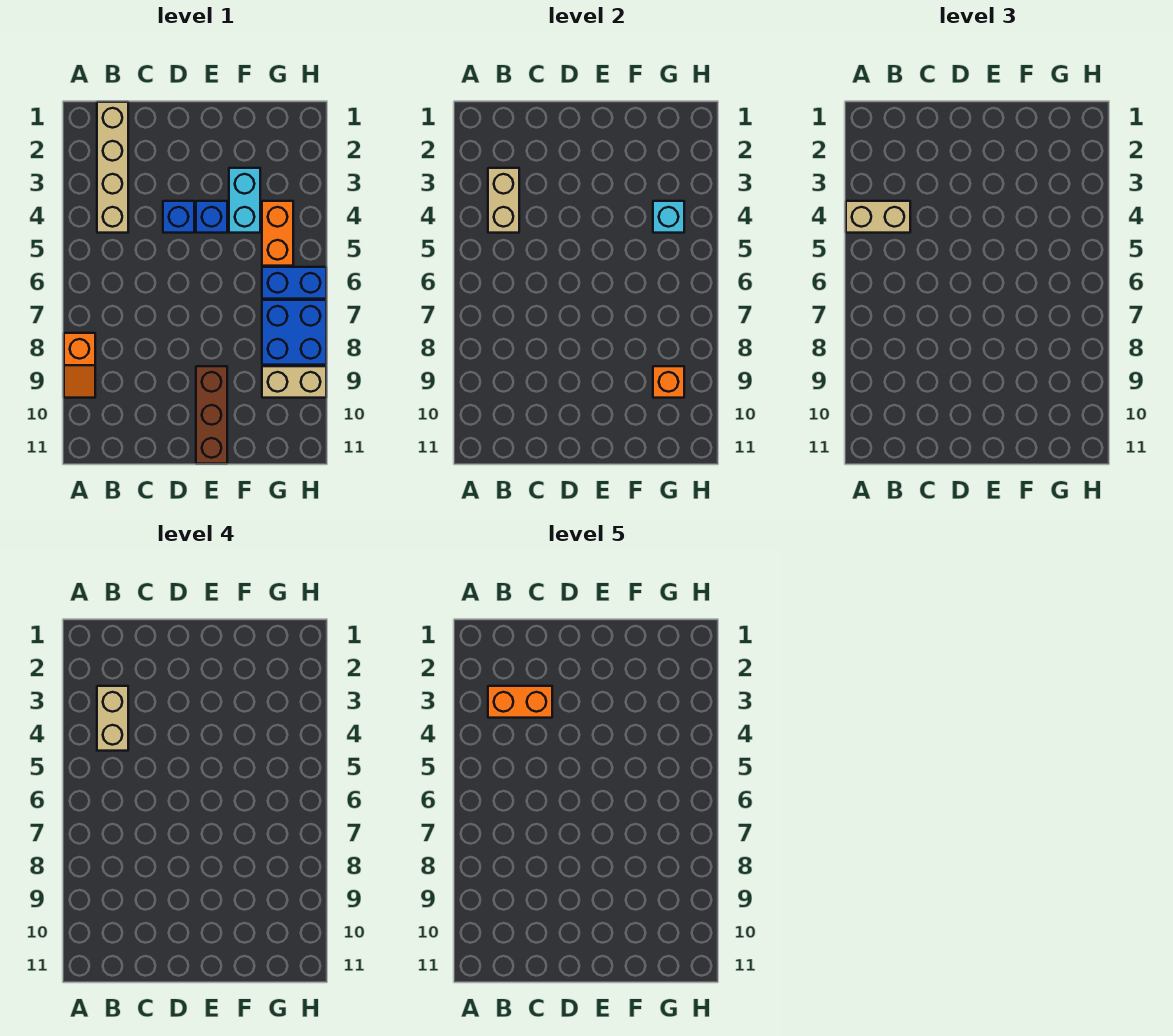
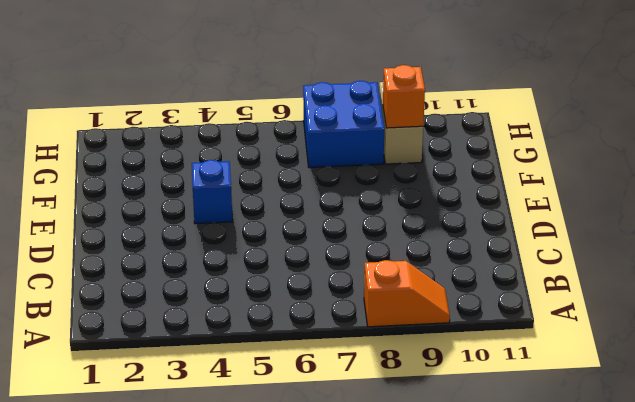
none -> tan 1x4 brick [97,102,128,233]
none -> blue 1x1 brick [163,201,194,233]
none -> brown 1x3 brick [196,366,227,464]

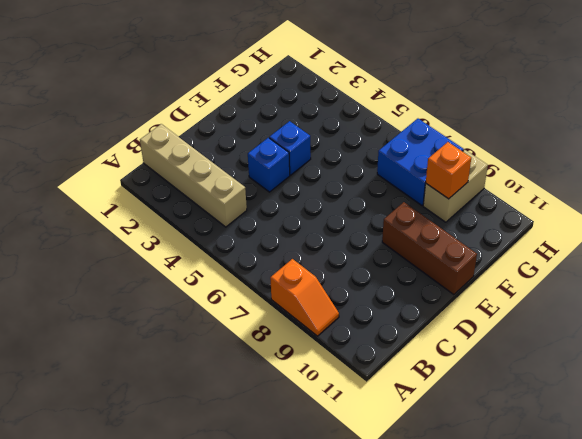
none -> cyan 1x2 brick [229,168,260,233]
none -> orange 1x2 brick [262,201,293,266]
none -> blue 1x2 brick [262,267,326,299]

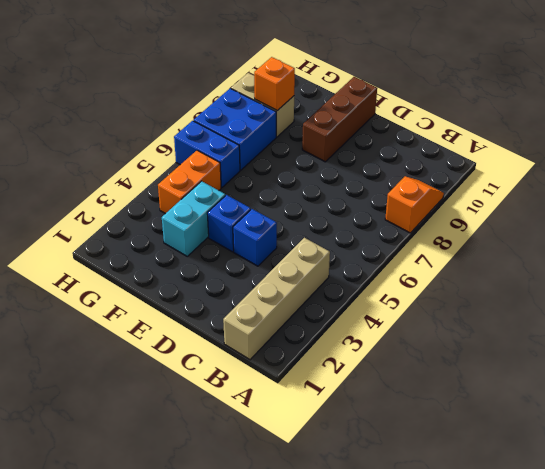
none -> tan 1x2 brick [488,168,519,233]
none -> cyan 1x1 brick [653,201,684,233]
none -> tan 1x2 brick [846,201,910,233]

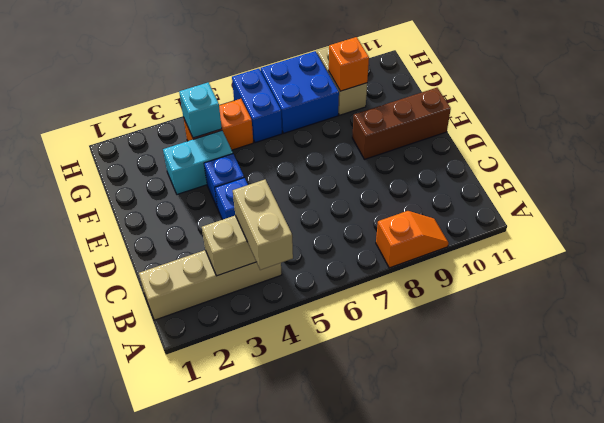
none -> tan 1x2 brick [97,686,128,751]
none -> orange 1x2 brick [488,686,552,718]

